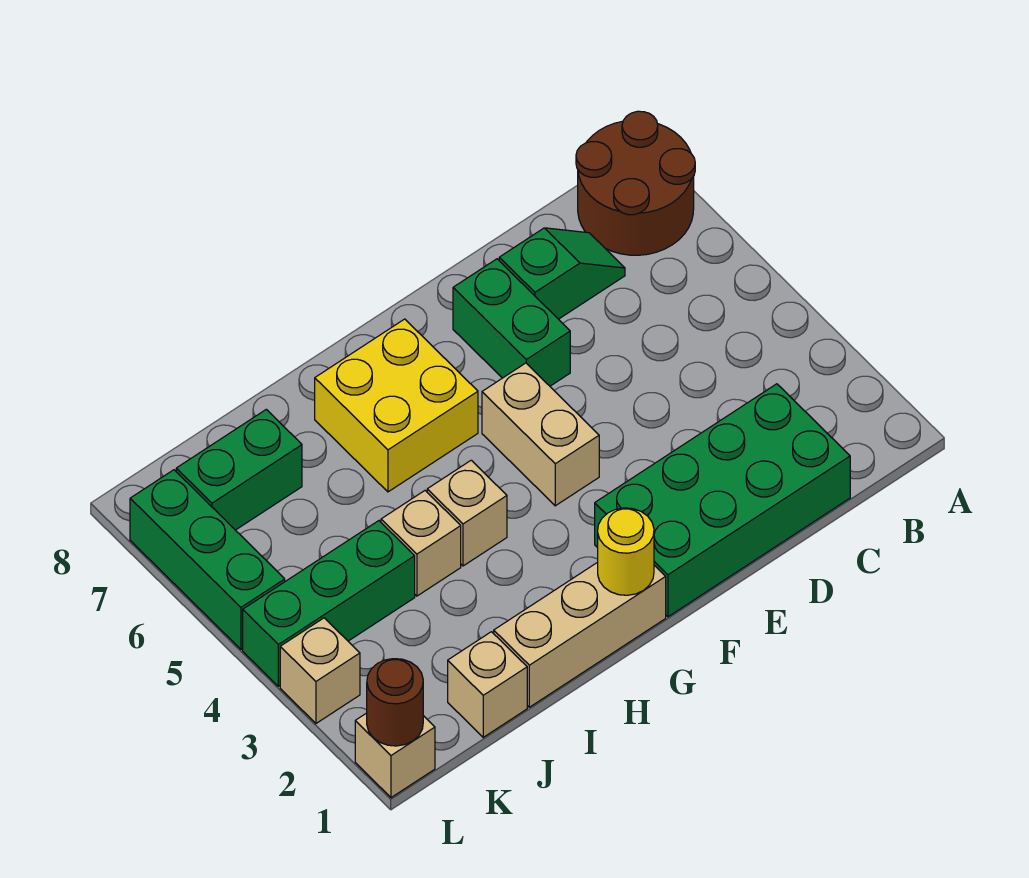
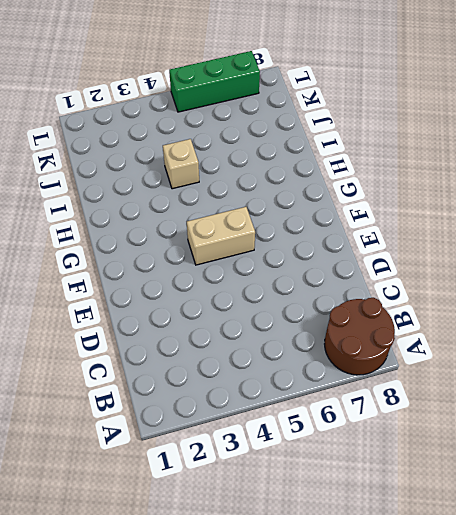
none -> green 2x4 brick [595,384,850,617]
none -> green 1x2 slope [499,228,625,319]
none -> green 1x2 brick [453,259,570,386]

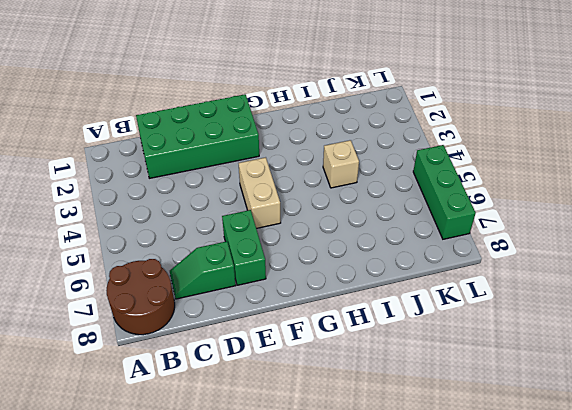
none -> tan 1x3 brick [494,562,666,707]
none -> yellow 2x2 brick [315,319,478,492]
none -> tan 1x1 brick [427,460,507,566]

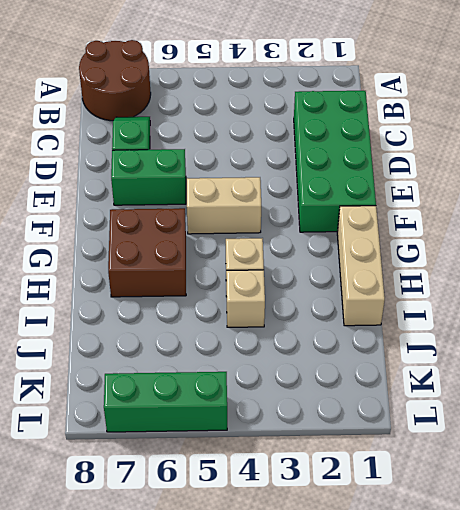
brown 2x2 brick [108,208,186,297] -> yellow 2x2 brick [315,319,478,492]
none -> tan 1x1 brick [448,632,527,737]
none -> green 1x3 brick [243,521,415,686]
none -> green 1x2 brick [176,409,302,530]

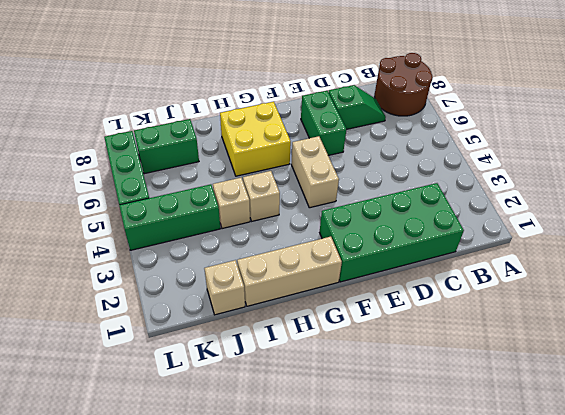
none -> tan 1x1 brick [355,713,435,798]
none -> tan 1x1 brick [280,618,360,723]
none -> yellow 1x1 round brick [598,508,654,595]

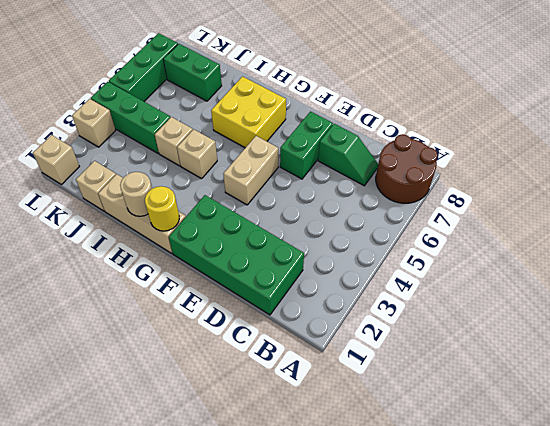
tan 1x1 round brick [120,172,152,216] -> none
none -> brown 1x1 round brick [367,659,423,746]

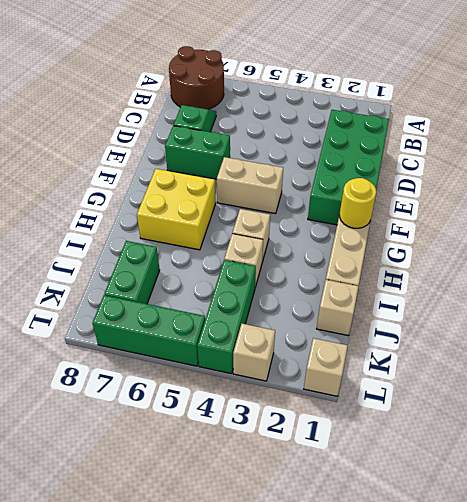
none -> brown 1x1 round brick [367,659,423,746]

